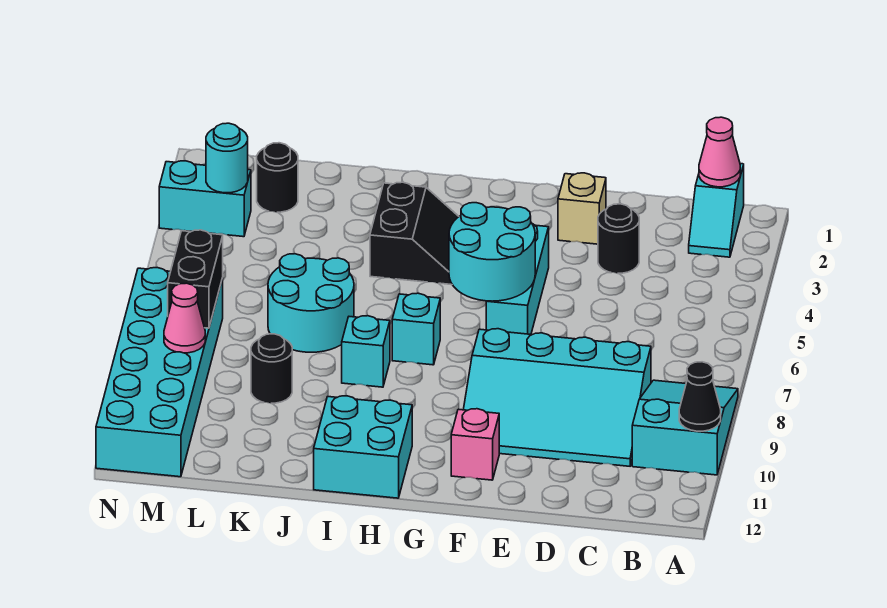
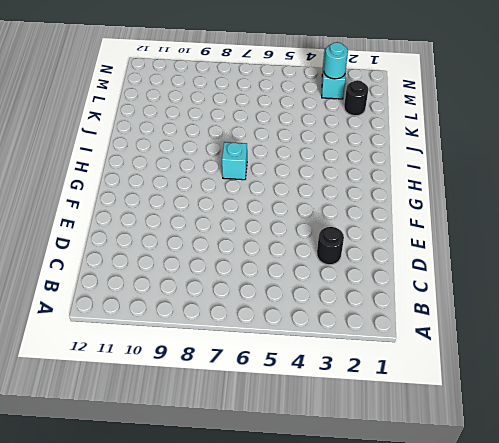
none -> cyan 2x3 slope [632,380,738,475]
none -> cyan 1x2 slope [689,164,744,257]
none -> cyan 3x4 slope [463,329,651,466]

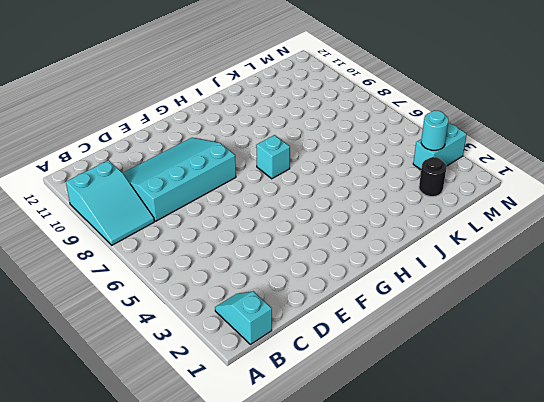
none -> black 1x1 round brick [598,204,639,273]
none -> tan 1x1 brick [558,173,606,244]
none -> cyan 1x3 brick [486,224,549,334]

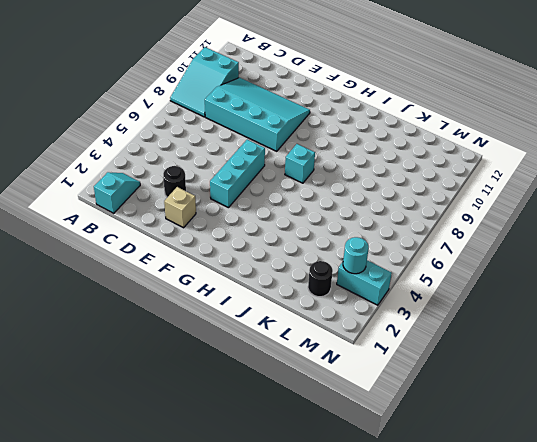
none -> pink 1x1 brick [451,409,499,480]
none -> black 2x2 slope [370,182,459,285]
none -> cyan 2x2 brick [314,396,412,498]

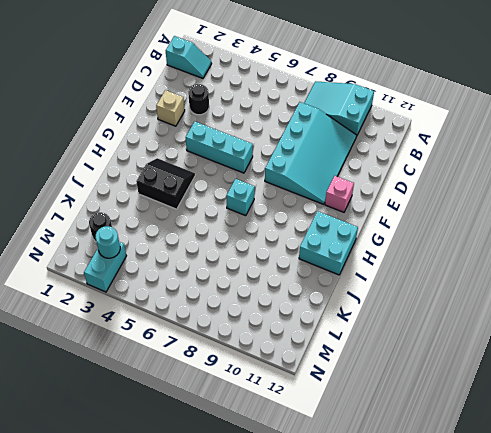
none -> cyan 1x1 brick [342,316,390,387]
none -> cyan 2x2 round brick [268,254,354,352]
none -> black 1x1 round brick [251,334,292,403]

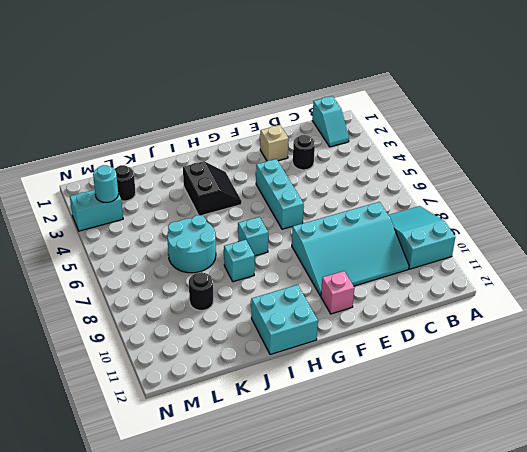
none -> cyan 2x6 brick [96,268,223,477]
none -> black 1x1 cone [679,362,721,431]
none -> pink 1x1 cone [699,117,740,187]

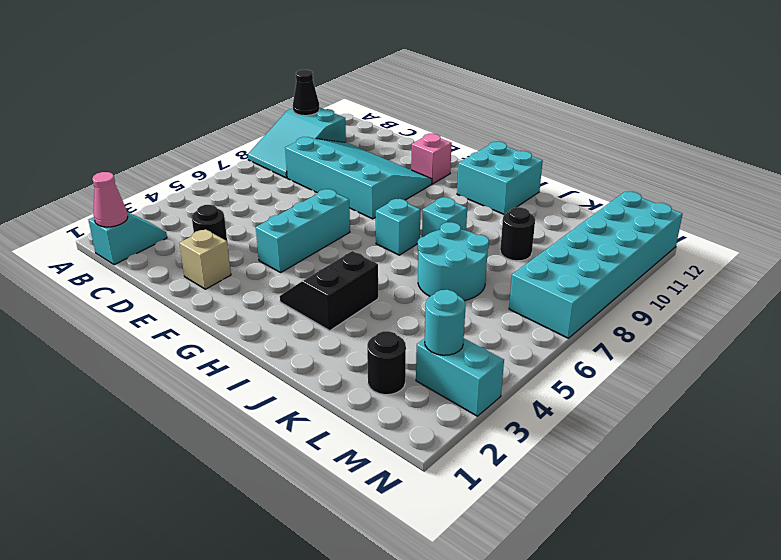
none -> cyan 2x2 round brick [449,203,535,301]
none -> black 1x2 brick [168,230,223,328]
none -> pink 1x1 cone [164,283,205,353]

